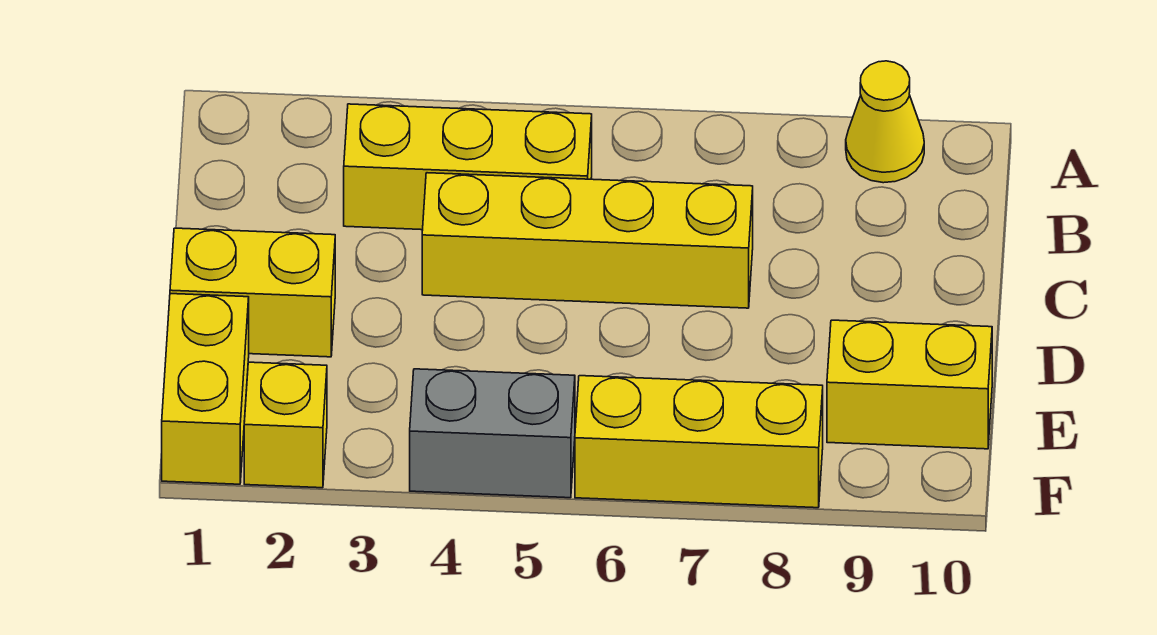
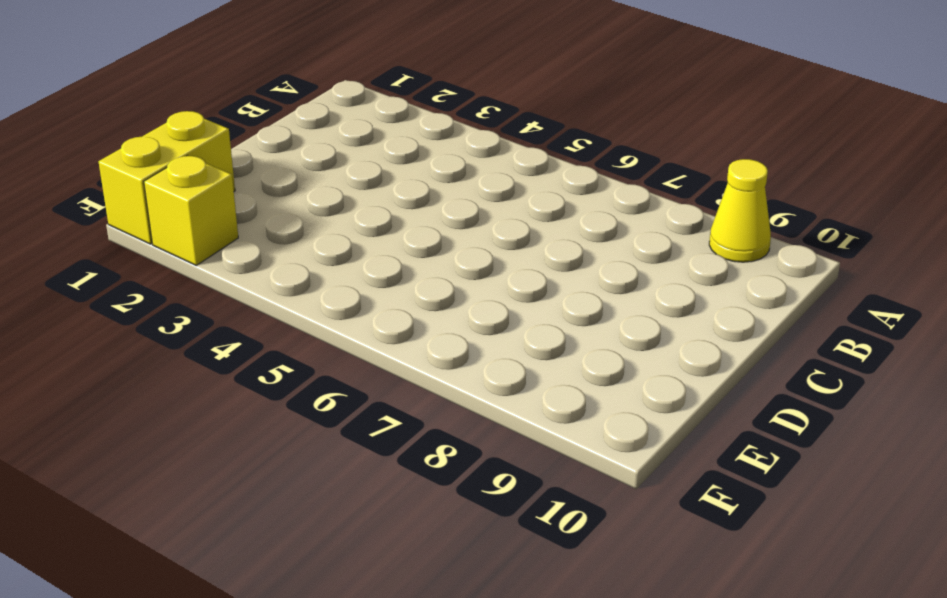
none -> yellow 1x3 brick [344,104,592,230]
none -> yellow 1x4 brick [422,173,753,308]

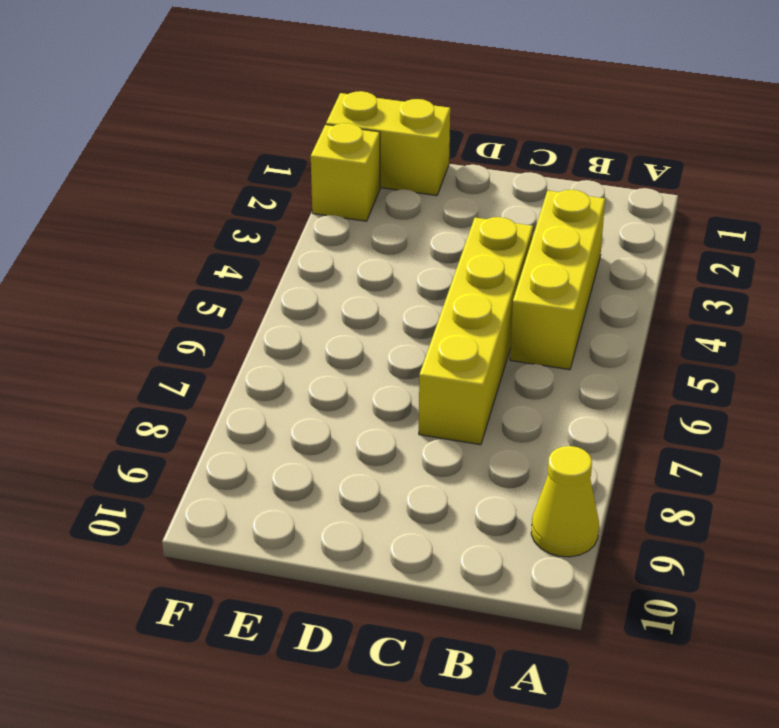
none -> yellow 1x2 brick [170,228,335,357]
none -> yellow 1x2 brick [827,320,992,449]

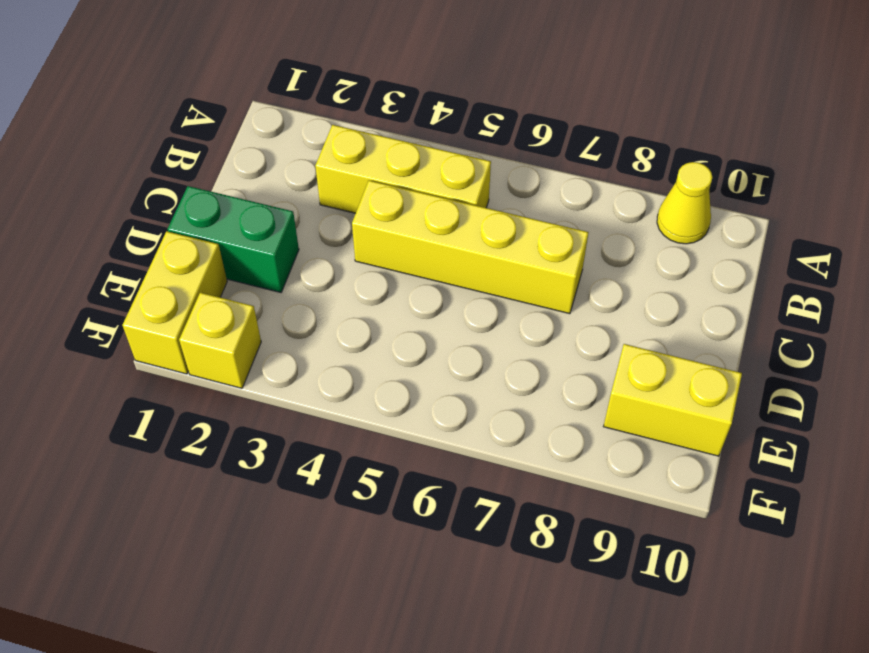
green 1x2 brick [168,186,299,293] -> yellow 1x2 brick [170,228,335,357]
none -> grey 1x2 brick [410,369,575,498]
none -> yellow 1x3 brick [575,376,823,508]

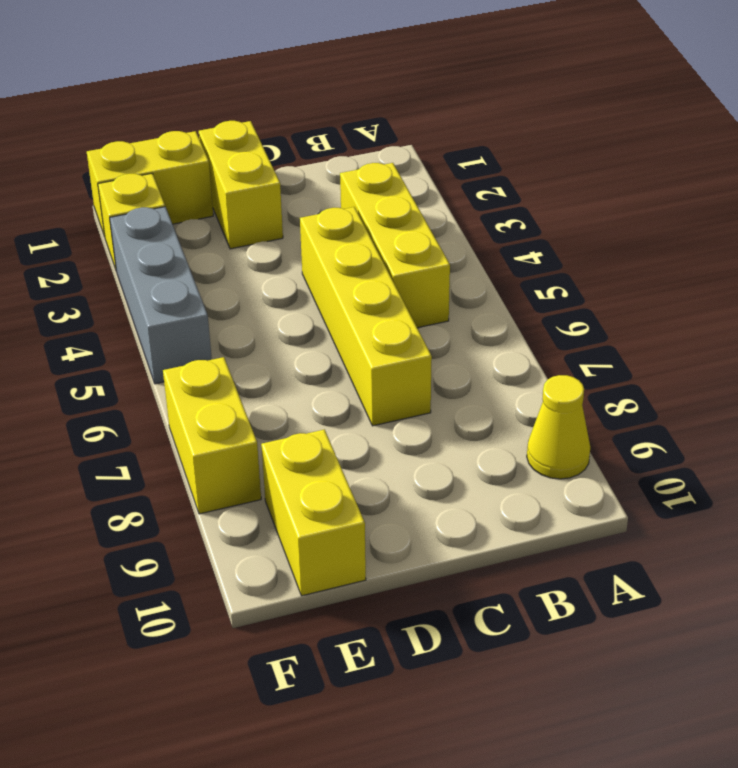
grey 1x3 brick [110,207,212,384] -> grey 1x2 brick [410,369,575,498]
yellow 1x2 brick [163,357,261,514] -> yellow 1x3 brick [575,376,823,508]

